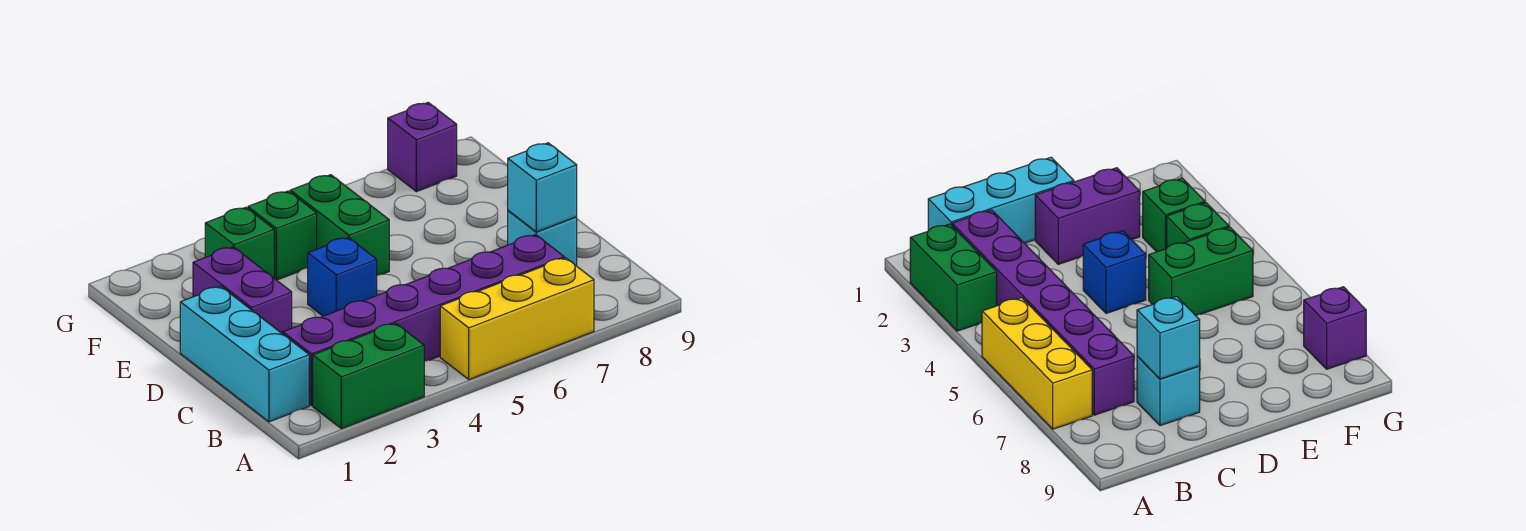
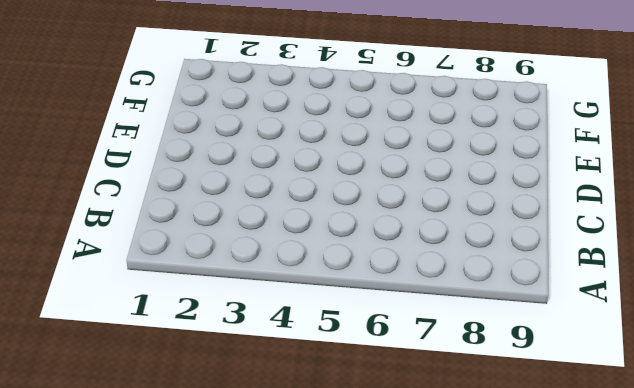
none -> green 1x2 brick [313,323,424,429]
none -> yellow 1x3 brick [440,258,594,379]
none -> cyan 1x3 brick [180,286,309,422]

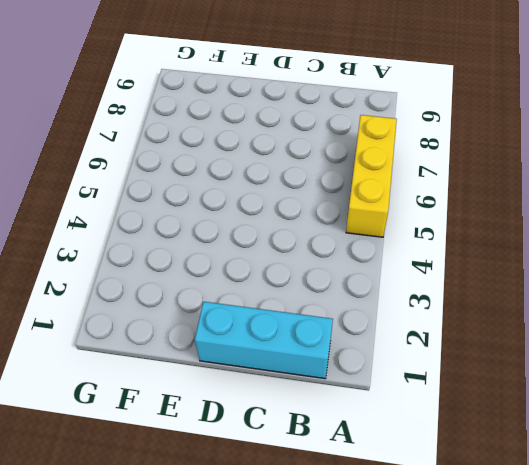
none -> green 1x2 brick [313,323,424,429]
none -> purple 1x6 brick [283,235,564,405]
none -> cyan 1x1 brick [508,211,577,266]

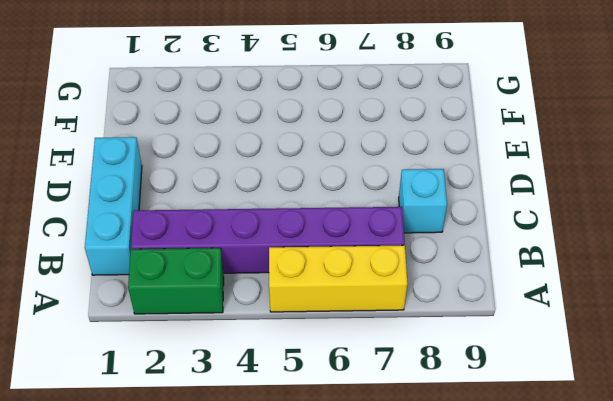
none -> purple 1x2 brick [193,247,292,334]
none -> blue 1x1 brick [308,237,377,316]
none -> green 1x2 brick [290,175,389,275]

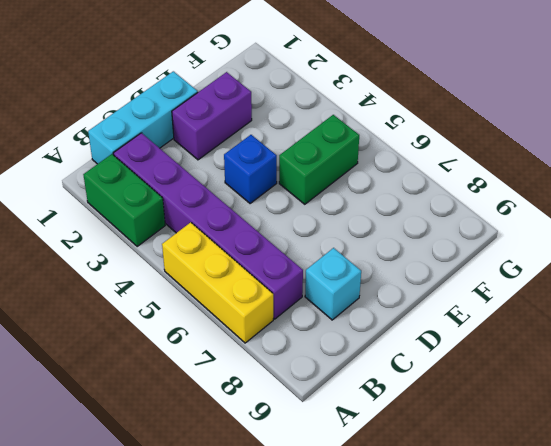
none -> green 1x1 brick [205,207,274,278]
none -> green 1x1 brick [248,191,317,280]
none -> purple 1x1 brick [388,103,457,192]

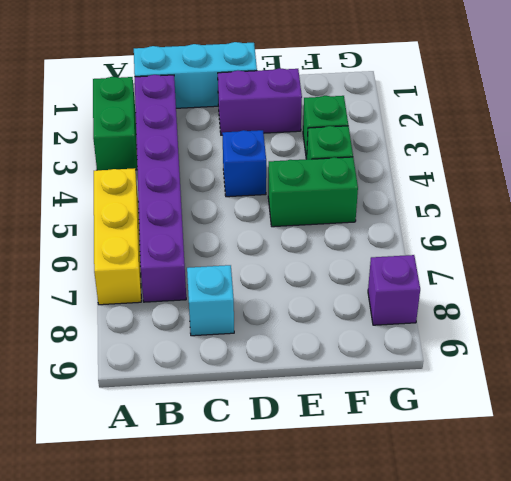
none -> cyan 1x1 brick [508,143,577,232]

